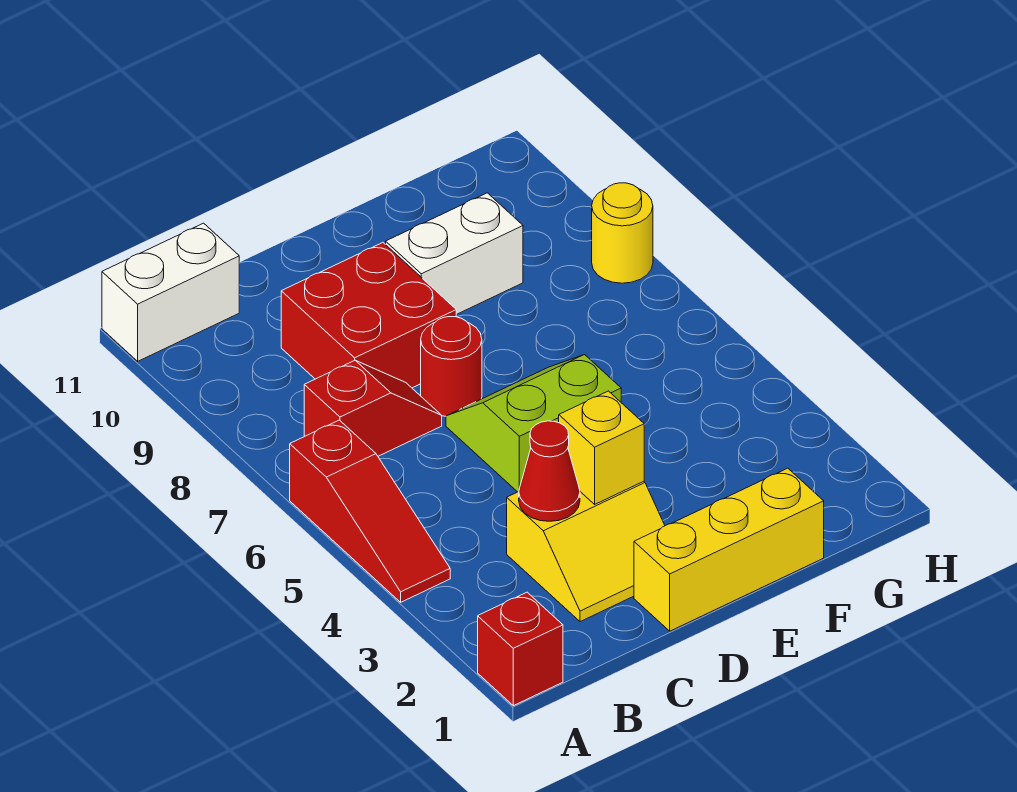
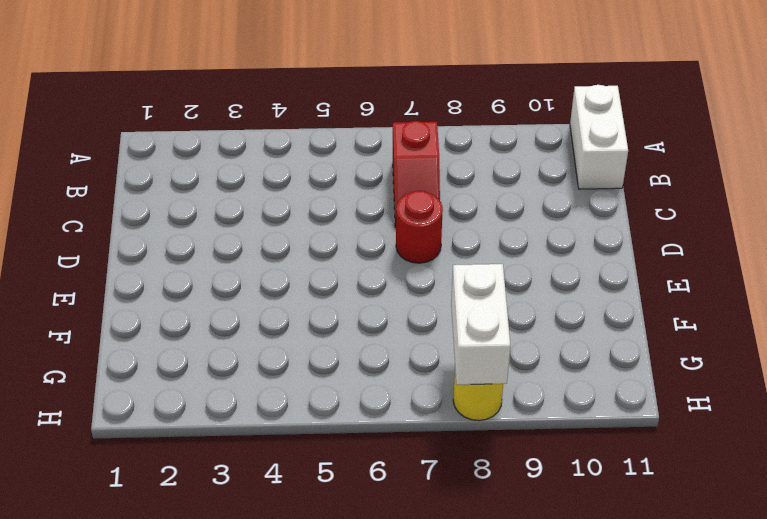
white 1x2 brick [451,264,510,385] -> white 1x2 brick moved to [386,193,523,315]
none -> red 1x1 brick [478,592,563,706]
none -> red 1x3 slope [290,420,450,602]
none -> yellow 2x2 slope [507,481,665,622]

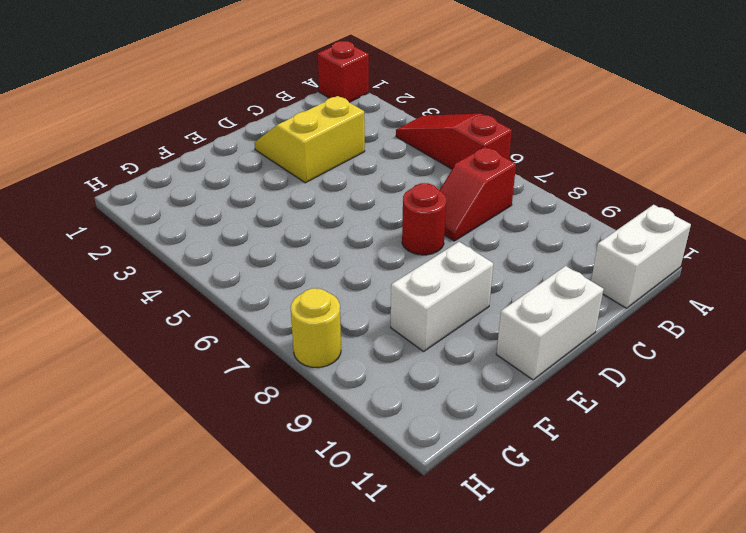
white 1x2 brick [496,266,604,380] -> none
none -> red 2x2 brick [281,243,456,388]
none -> yellow 1x3 brick [634,468,824,631]
none -> lime 2x2 slope [446,355,621,492]

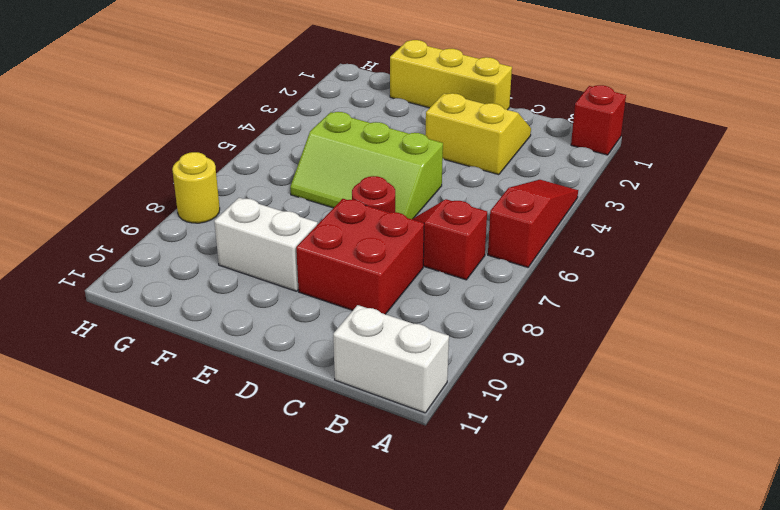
lime 2x3 slope [290,112,443,219] -> lime 2x2 slope [446,355,621,492]
none -> red 1x1 cone [519,421,580,521]
none -> yellow 1x1 brick [559,391,644,504]

